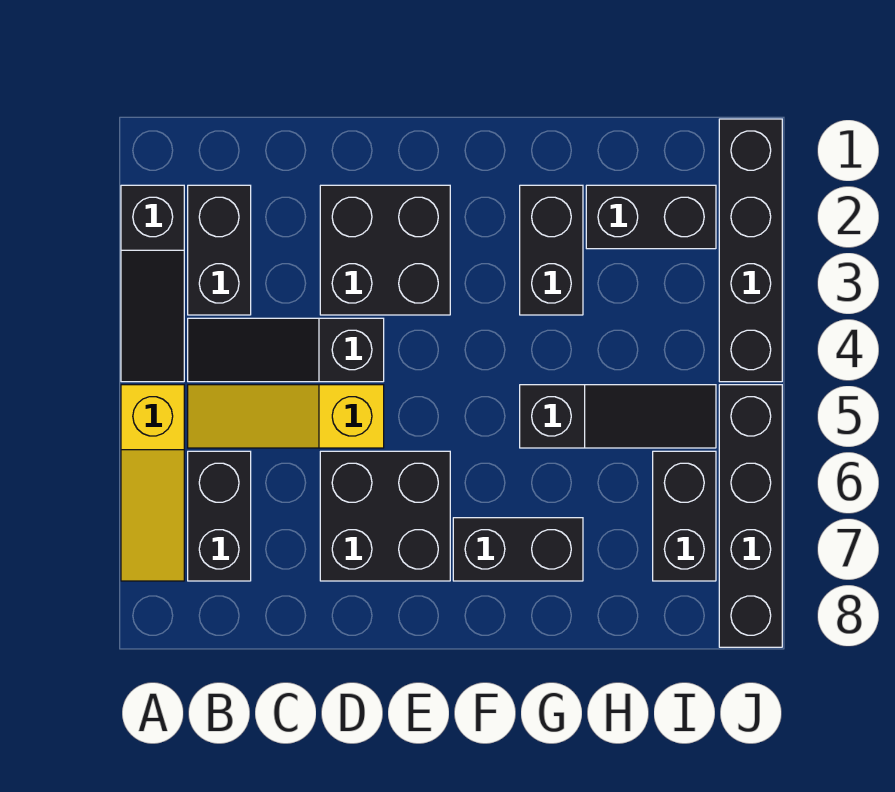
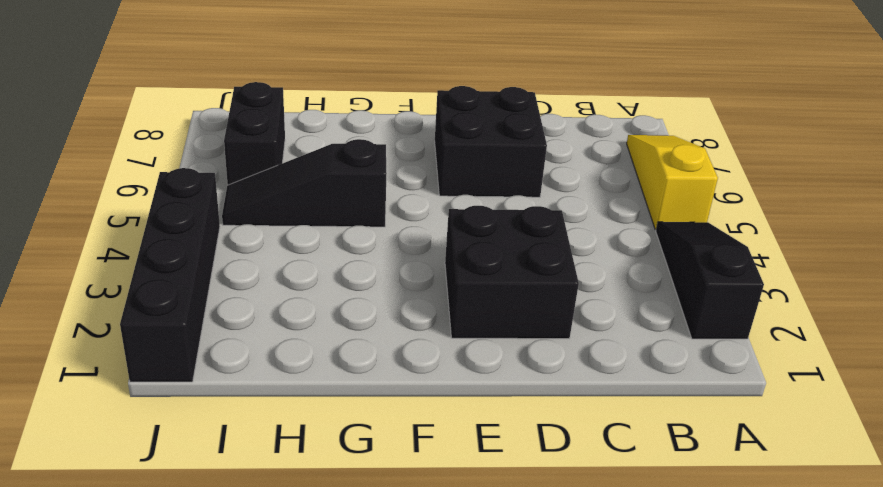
none -> black 1x2 brick [188,185,251,315]
none -> black 1x3 slope [188,318,384,382]
none -> yellow 1x3 slope [188,385,384,448]

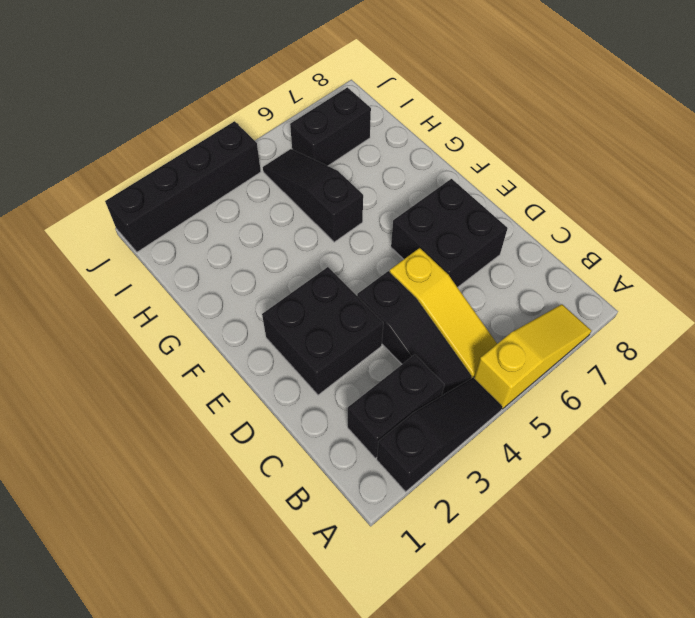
none -> black 1x2 brick [188,451,251,581]
none -> black 1x2 brick [453,518,583,581]
none -> black 1x2 brick [520,185,583,315]

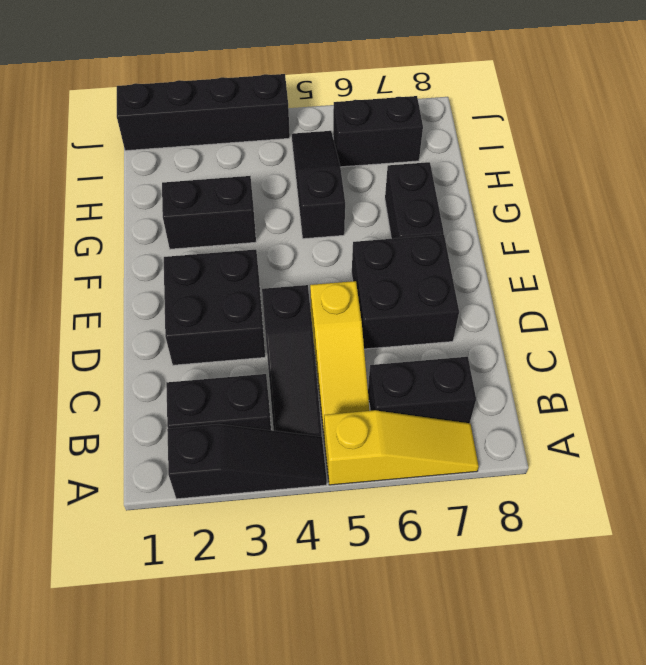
none -> black 1x2 brick [586,185,716,249]
none -> black 1x4 brick [719,385,782,647]

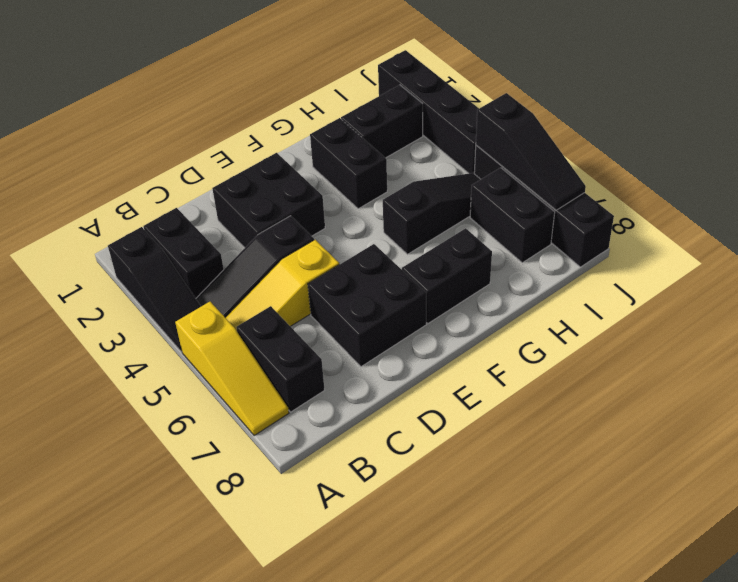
black 1x3 slope [476,93,586,210] -> none

